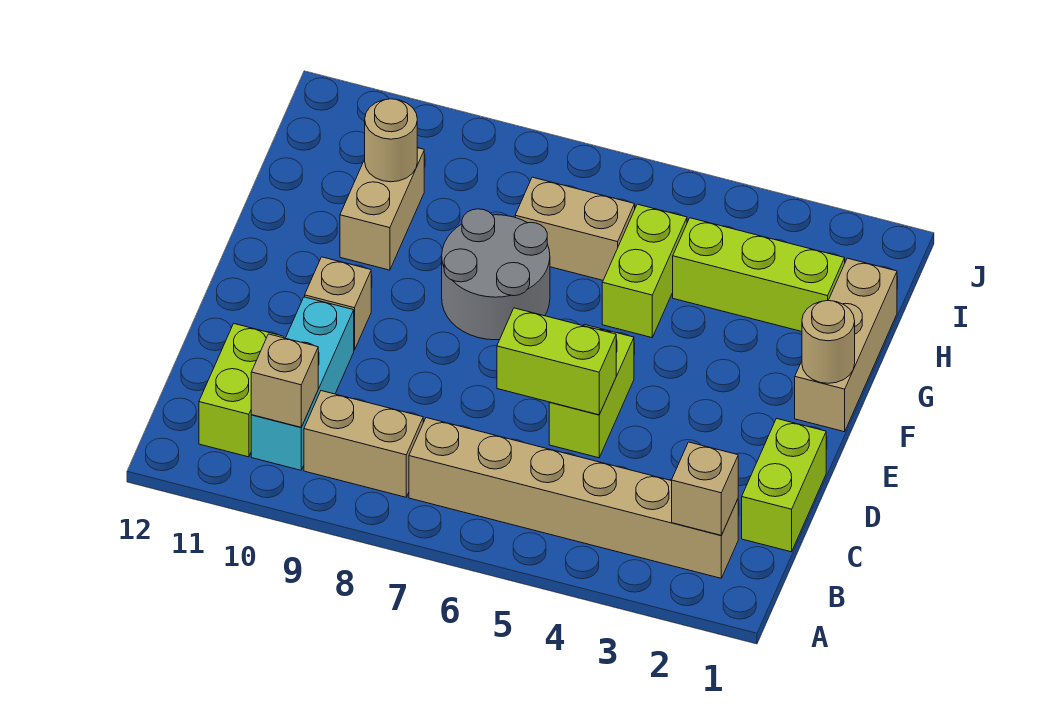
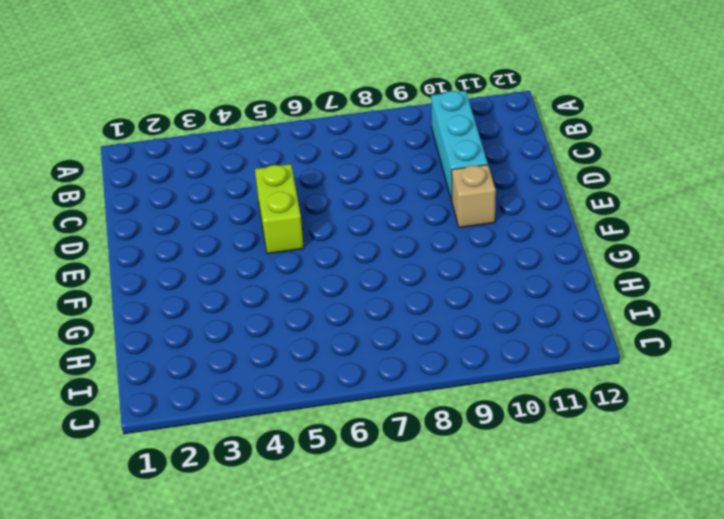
none -> tan 1x6 brick [409,418,738,578]
none -> tan 1x2 brick [304,391,423,497]
none -> lime 1x2 brick [199,324,283,457]

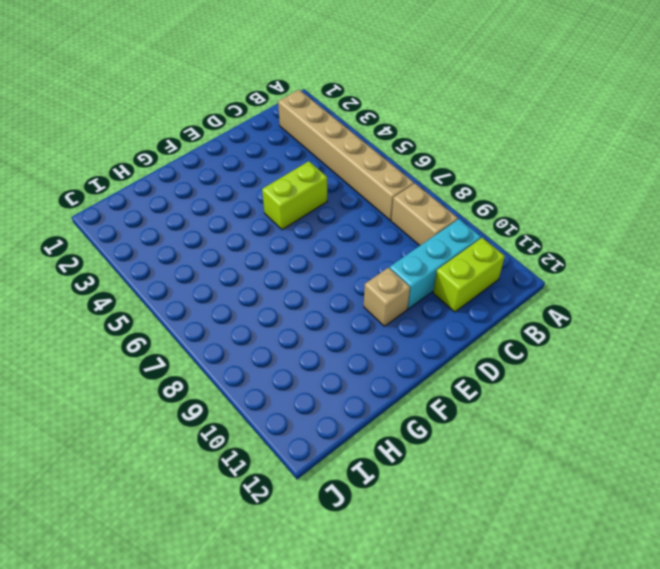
none -> lime 1x2 brick [742,419,826,552]
none -> tan 1x3 brick [795,258,897,432]
none -> grey 2x2 round brick [442,209,550,340]

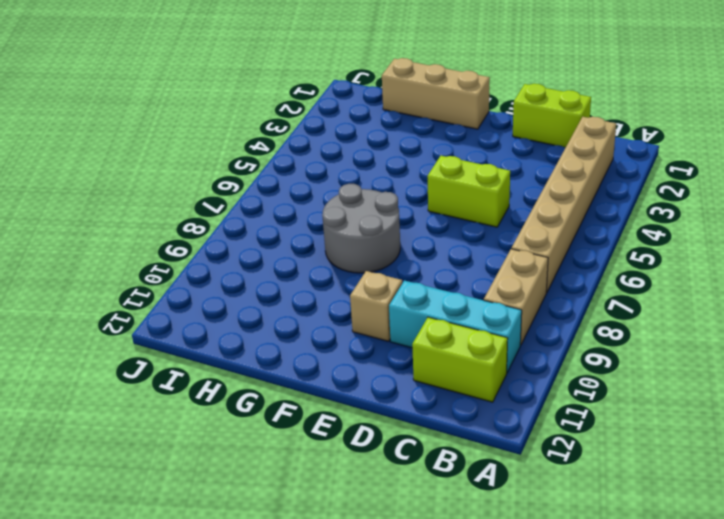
none -> lime 1x2 brick [602,204,687,338]
none -> tan 1x2 brick [340,148,424,270]
none -> lime 1x3 brick [673,218,845,332]

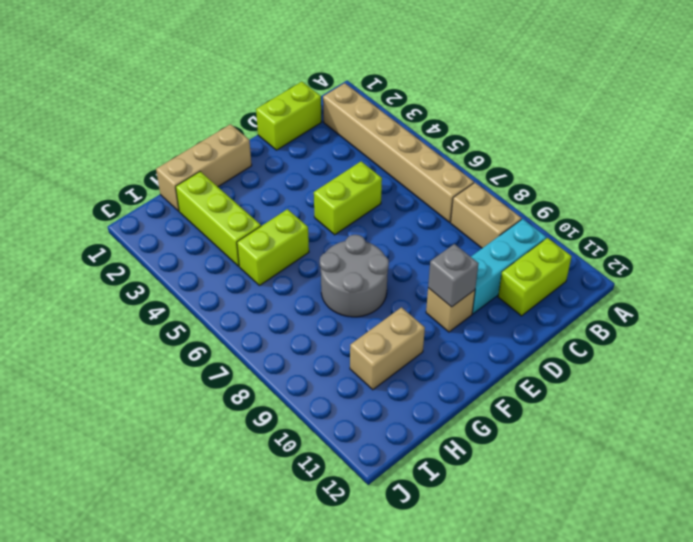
grey 1x1 brick [428,244,479,307] -> none
none -> tan 1x2 brick [515,177,635,280]
none -> tan 1x1 brick [672,442,738,535]
none -> tan 1x1 brick [251,334,318,427]

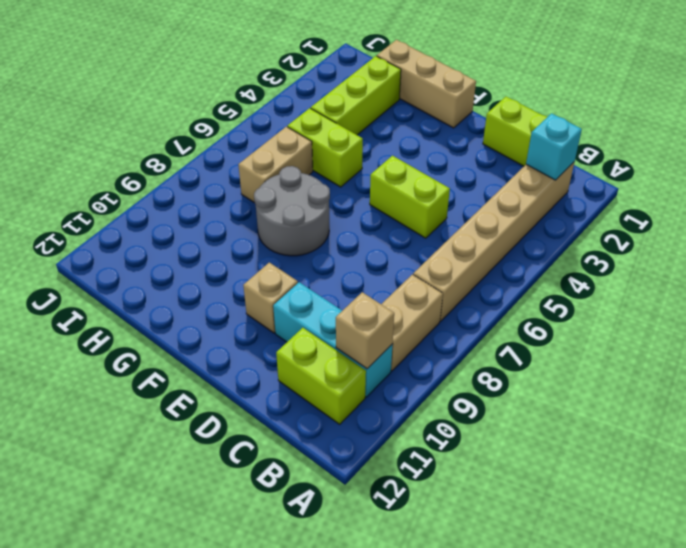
cyan 1x1 brick [526,113,582,180] -> tan 1x1 brick [672,442,738,535]
none -> tan 1x2 brick [340,148,424,270]
none -> lime 1x2 brick [497,308,616,415]
none -> tan 1x1 round brick [802,301,855,383]

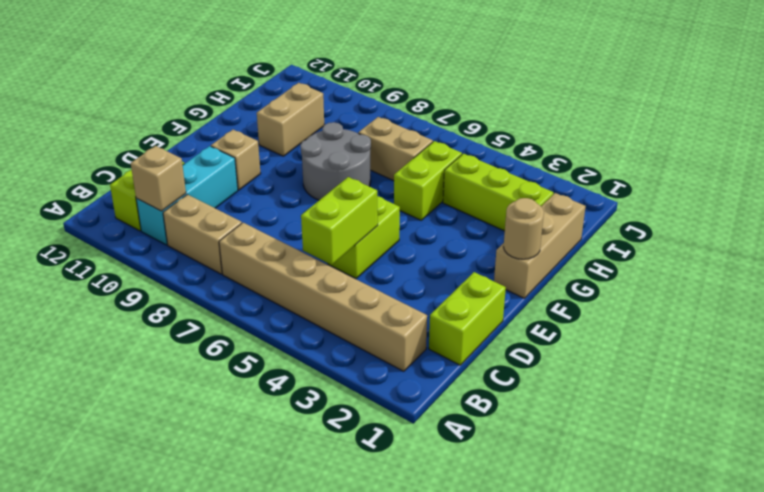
lime 1x2 brick [301,177,378,265] -> lime 1x2 brick turned to [497,308,616,415]
none -> tan 1x1 brick [672,442,738,535]
none -> tan 1x1 round brick [365,99,417,182]

